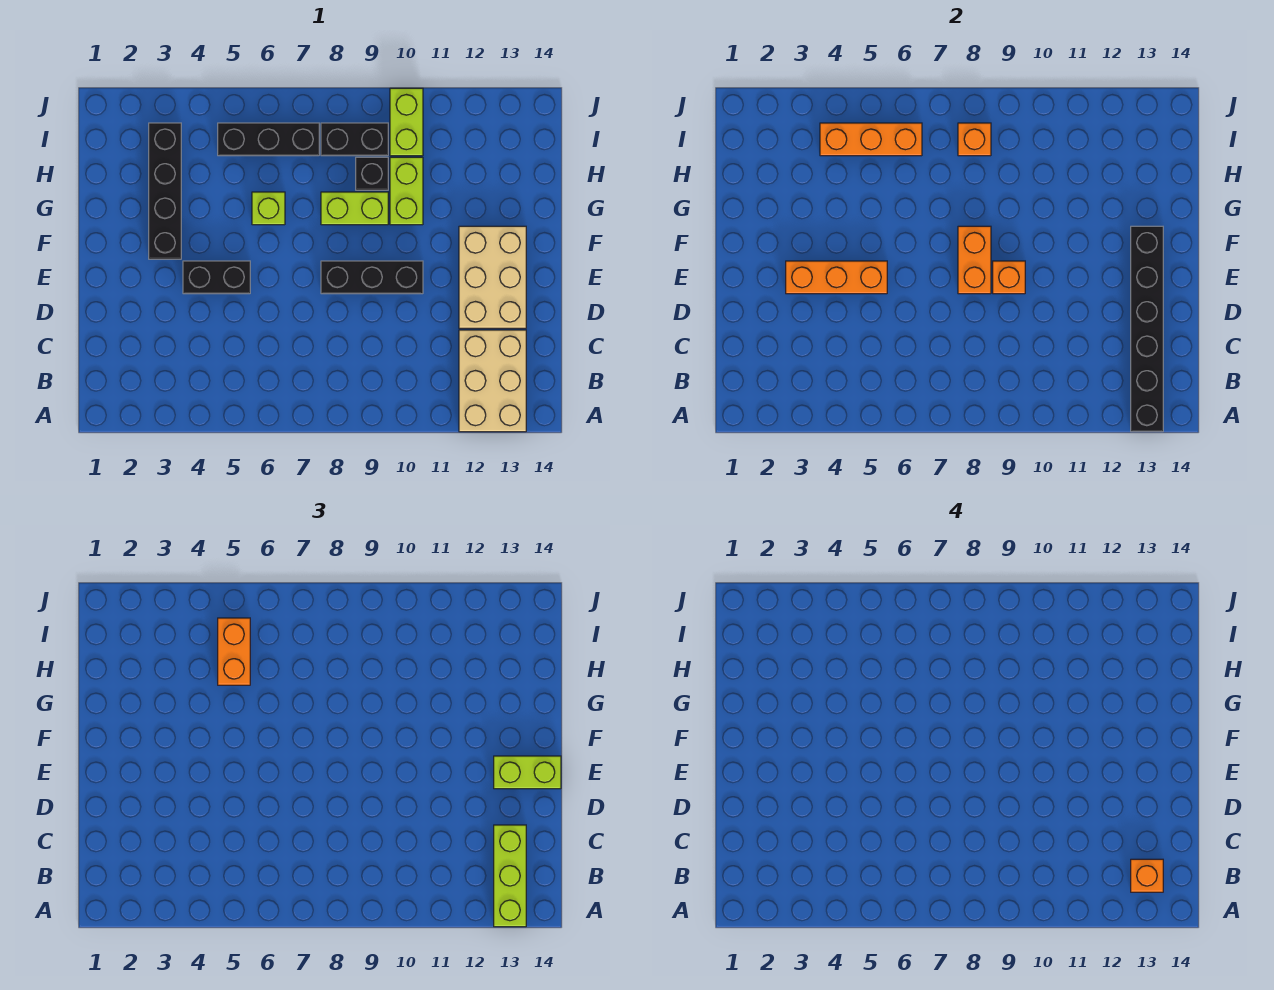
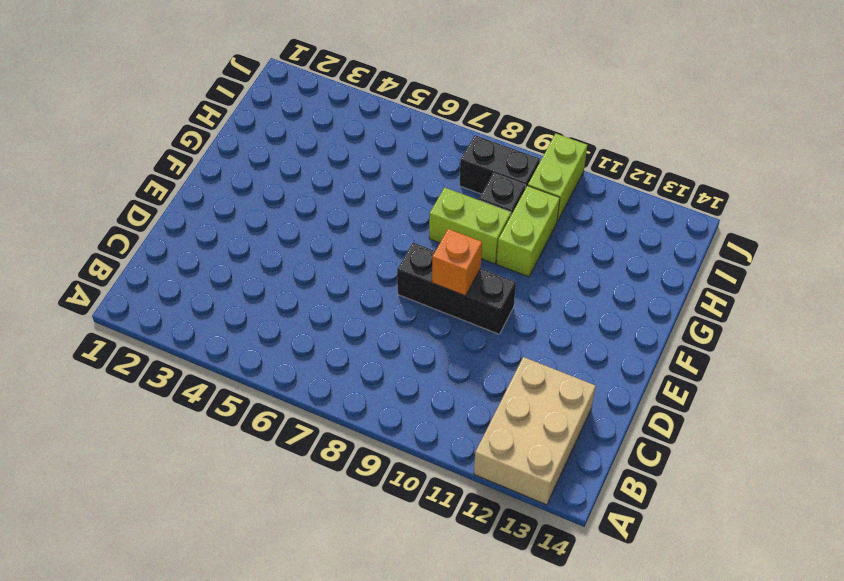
none -> tan 2x3 brick [459,226,526,328]
none -> black 1x2 brick [183,261,250,294]
none -> black 1x4 brick [149,123,181,259]

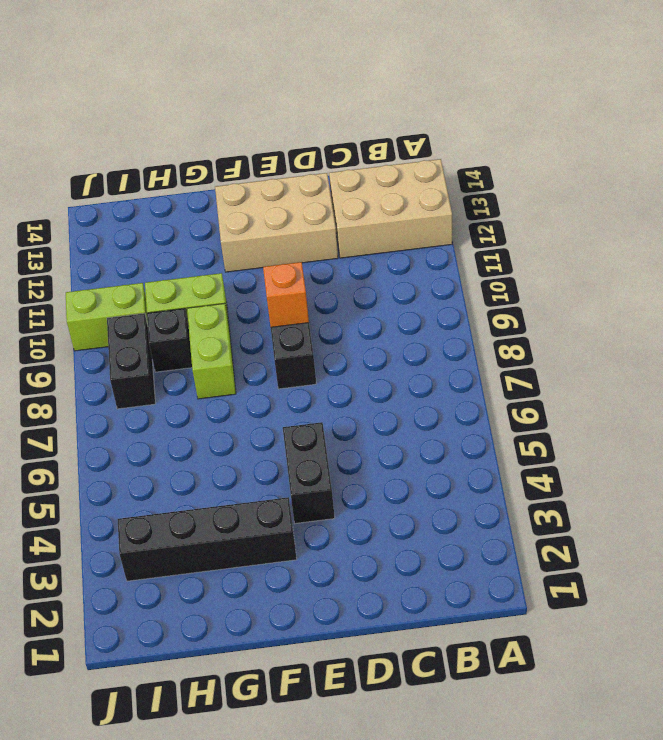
none -> lime 1x1 brick [252,192,285,225]
none -> black 1x3 brick [218,123,319,156]
none -> black 1x6 brick [1131,226,1163,432]

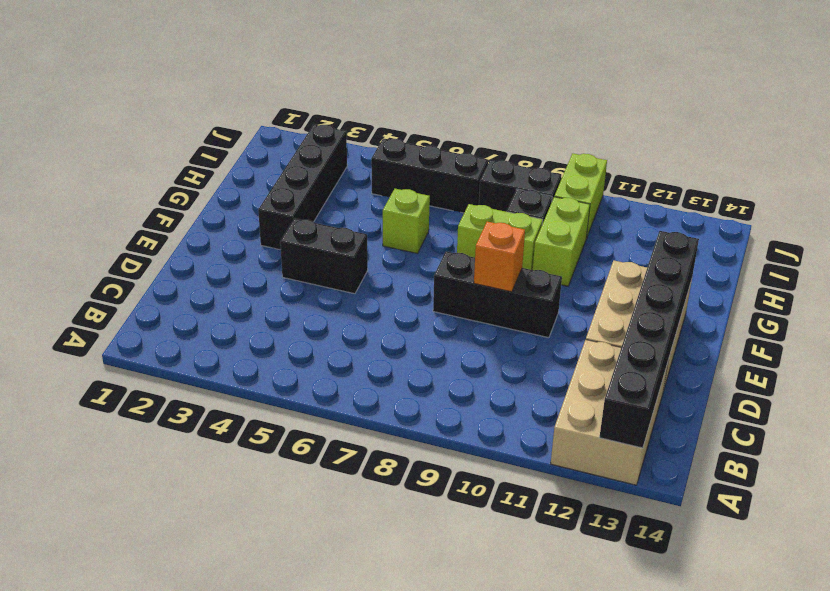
none -> orange 1x3 brick [786,261,887,294]
none -> orange 1x2 brick [958,226,991,294]
none -> orange 1x3 brick [820,123,922,156]

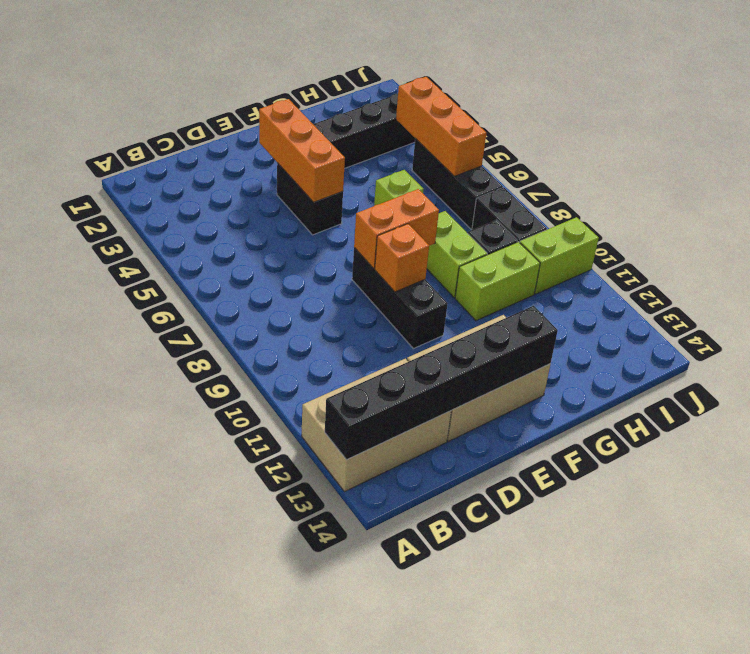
none -> orange 1x1 brick [958,123,991,156]
none -> lime 1x3 brick [494,825,526,927]
none -> lime 1x2 brick [494,756,561,789]

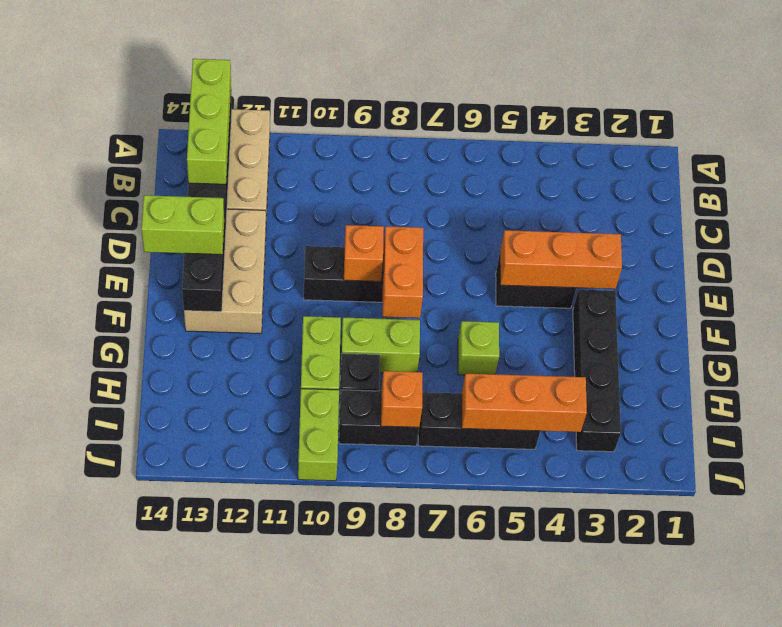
none -> orange 1x2 brick [218,618,250,685]
none -> orange 1x1 brick [1131,859,1163,892]

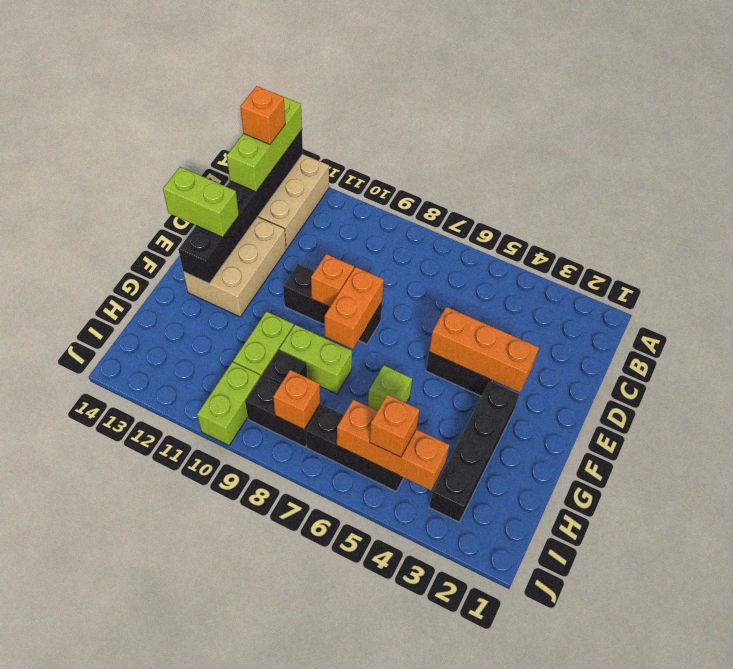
orange 1x1 brick [370,394,419,457] -> orange 1x2 brick [218,618,250,685]

